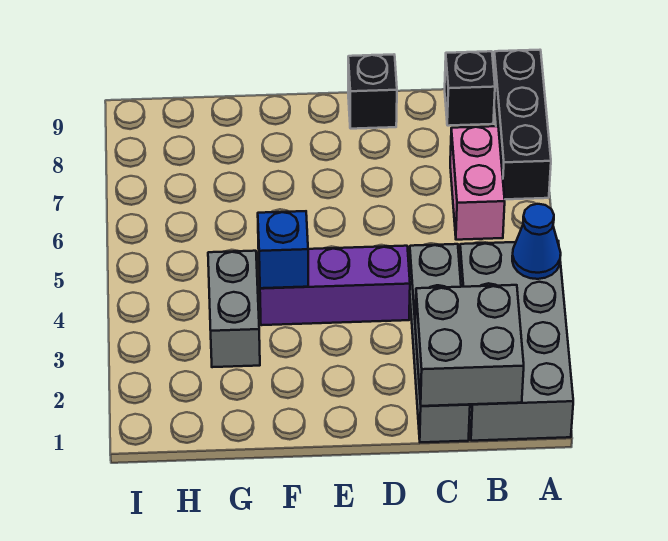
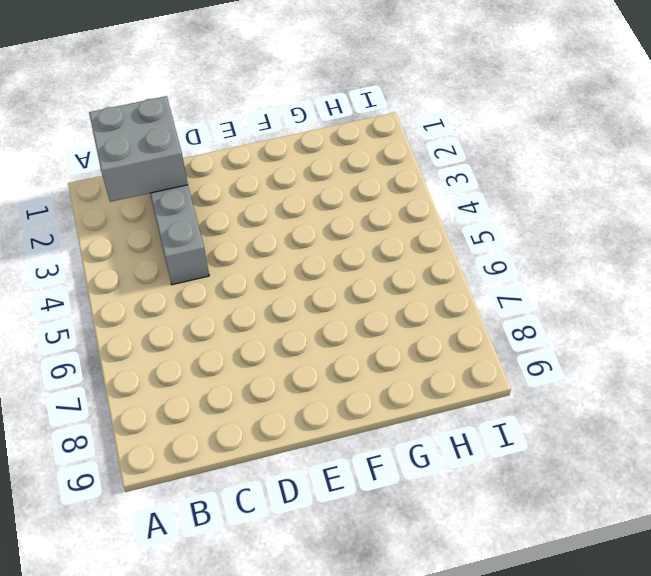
none -> grey 2x4 brick [459,241,573,441]
none -> black 1x3 brick [494,50,551,199]

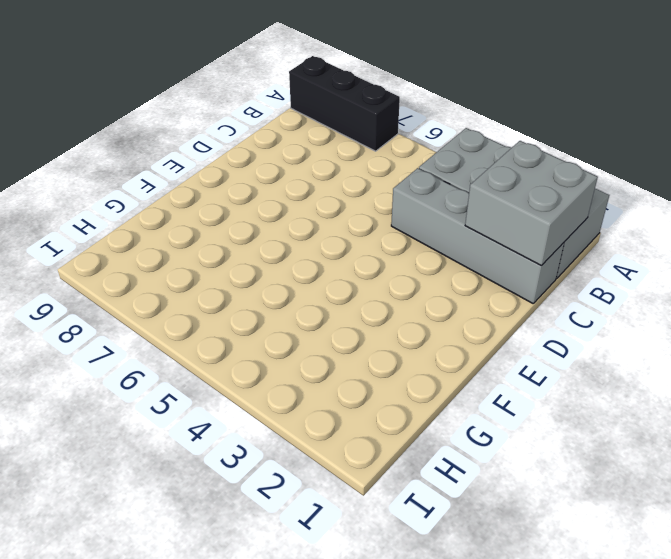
none -> pink 1x2 brick [450,126,505,240]
none -> black 1x1 brick [445,51,495,126]

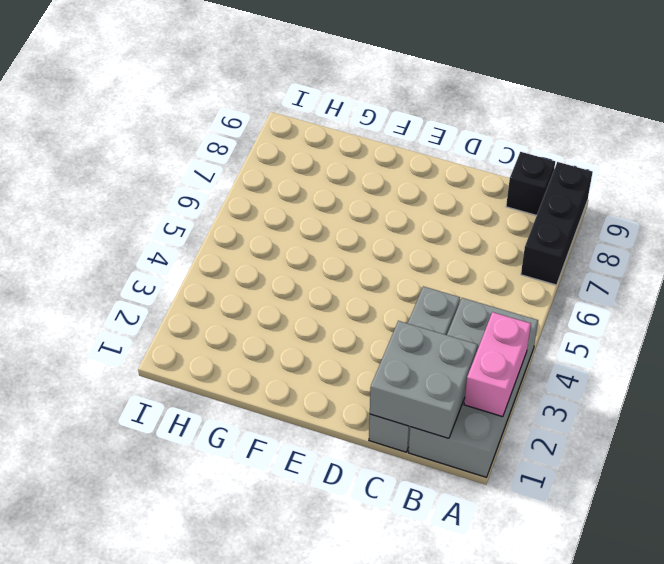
pink 1x2 brick [464,312,531,417] -> pink 1x2 brick moved to [450,126,505,240]
none -> purple 1x3 brick [259,246,410,325]
none -> black 1x1 brick [348,54,397,129]

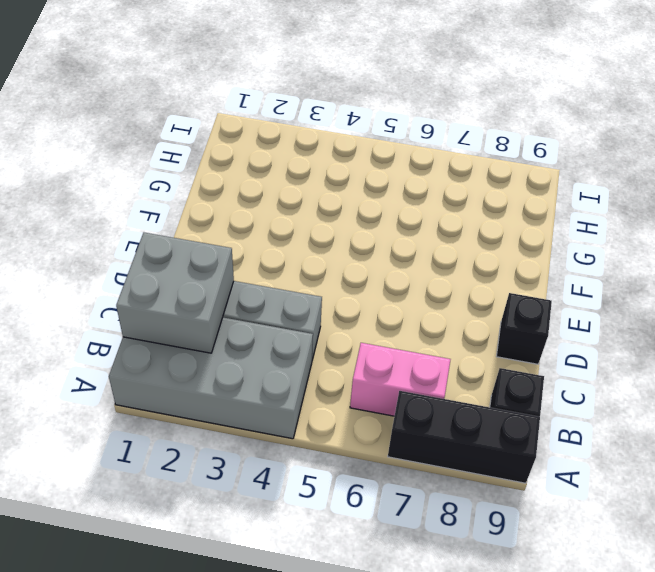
none -> purple 1x3 brick [259,246,410,325]
none -> grey 1x2 brick [208,251,260,367]

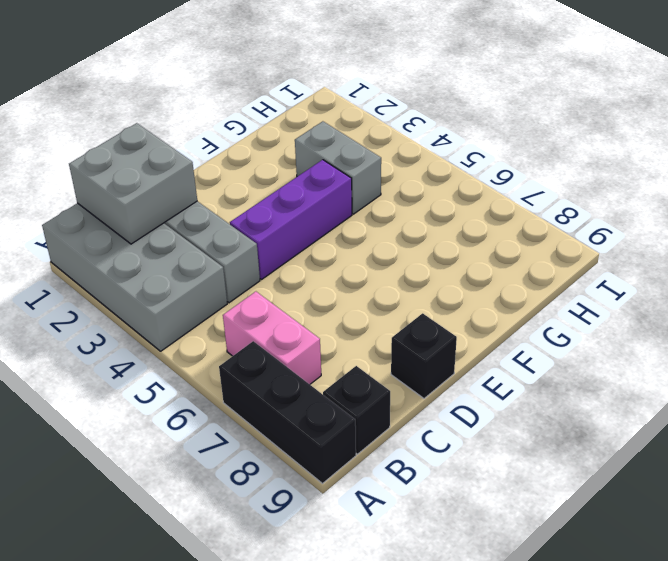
none -> blue 1x1 cone [512,204,561,279]
none -> blue 1x1 brick [258,211,308,288]

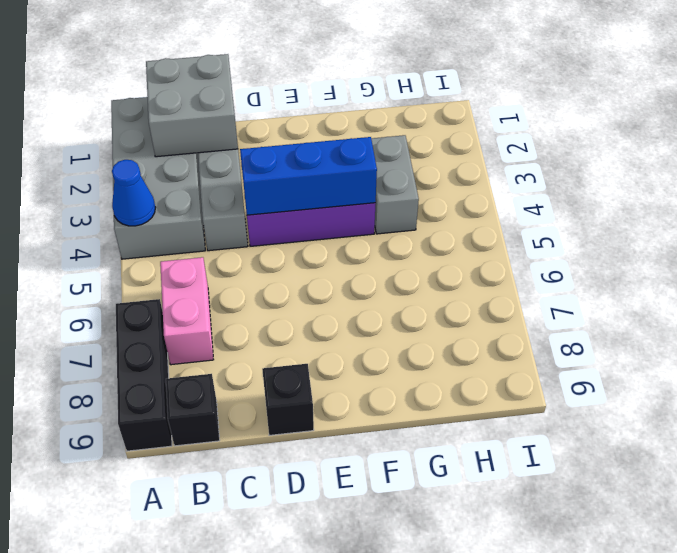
blue 1x3 brick [240,137,377,215] -> blue 1x1 brick [258,211,308,288]

